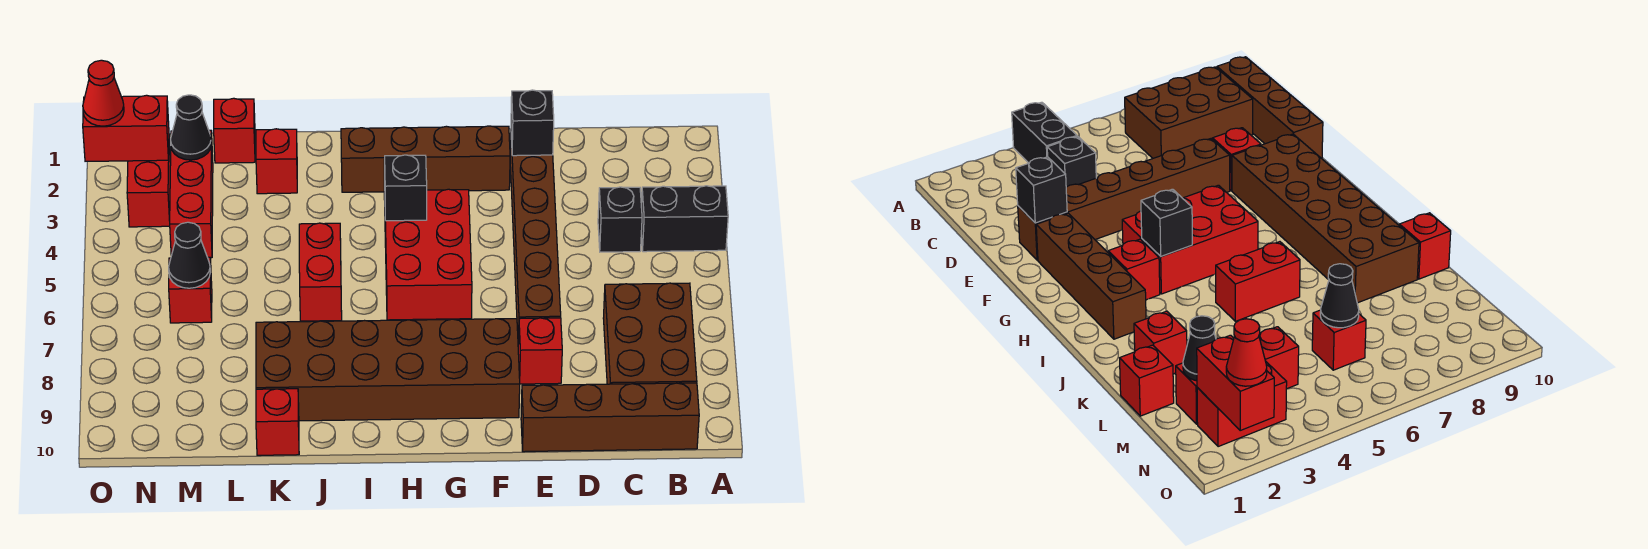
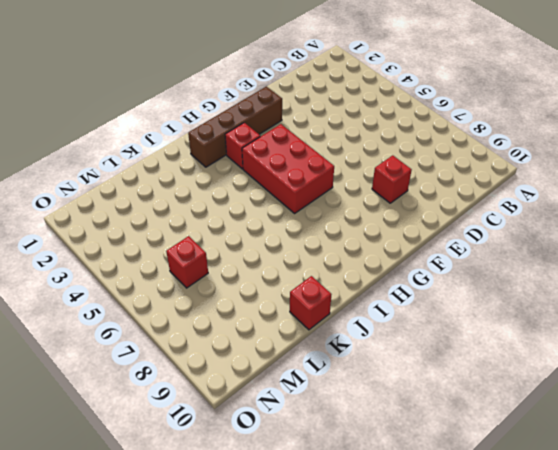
none -> black 1x2 brick [641,186,728,252]
none -> brown 2x3 brick [603,283,697,384]
none -> brown 1x4 brick [521,383,699,452]

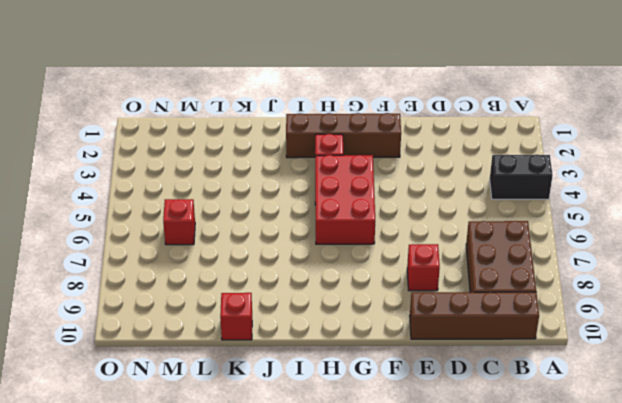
none -> black 1x1 brick [598,187,642,252]
none -> brown 1x6 brick [510,140,561,344]
none -> brown 2x6 brick [256,319,520,421]

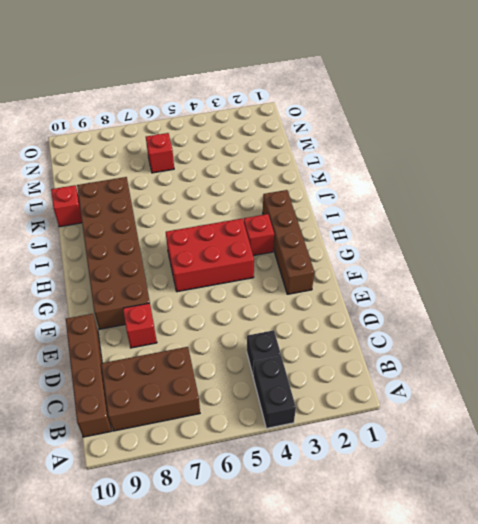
none -> brown 1x6 brick [510,140,561,344]
none -> red 1x2 brick [299,223,342,321]
none -> red 1x1 brick [256,129,297,194]

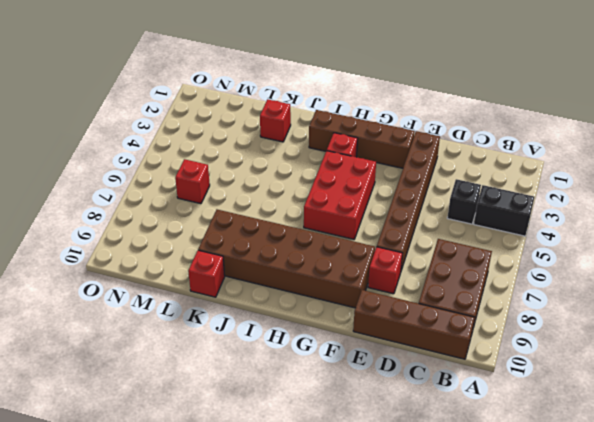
none -> red 1x2 brick [299,223,342,321]
none -> red 1x1 brick [214,98,255,163]
none -> red 1x3 brick [170,130,213,258]

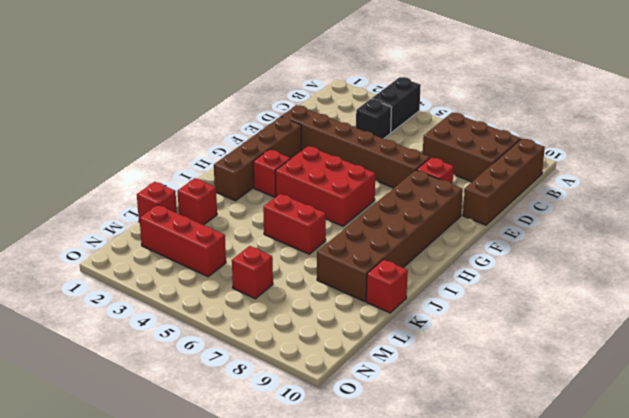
none -> red 1x2 brick [127,141,171,227]
none -> black 1x1 brick [511,90,554,156]
none -> black 1x1 brick [385,155,427,221]

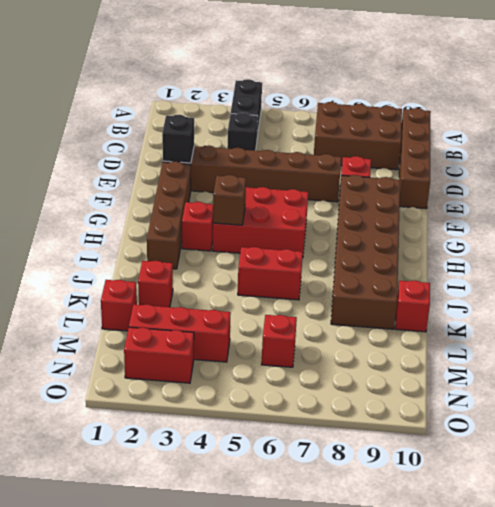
brown 1x1 brick [213,175,246,225] -> black 1x1 brick [385,155,427,221]
none -> black 1x1 cone [171,95,211,160]
none -> black 1x1 cone [169,222,210,288]
none -> red 1x2 brick [83,95,169,161]

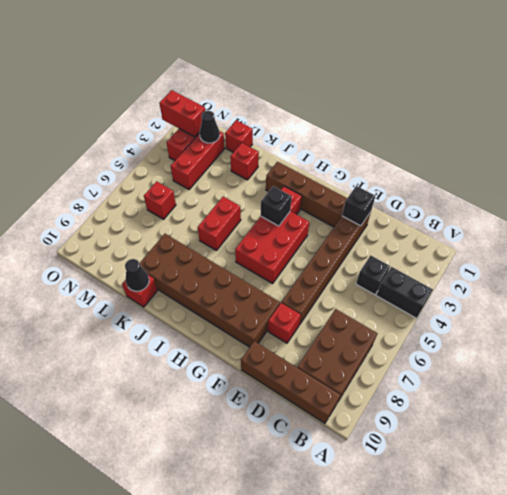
black 1x1 cone [125,259,149,291] -> black 1x1 cone moved to [169,222,210,288]
none -> red 1x1 cone [83,60,124,126]

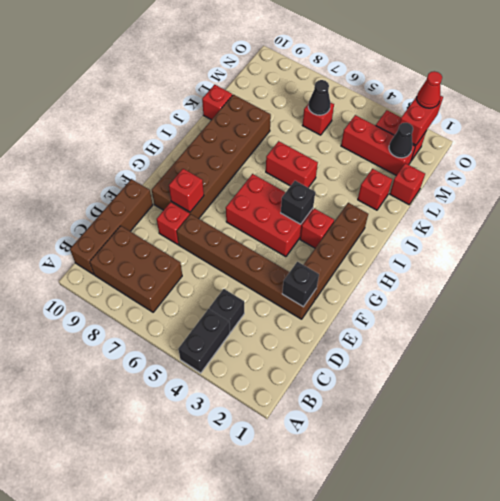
red 1x1 brick [169,169,204,212] -> none

